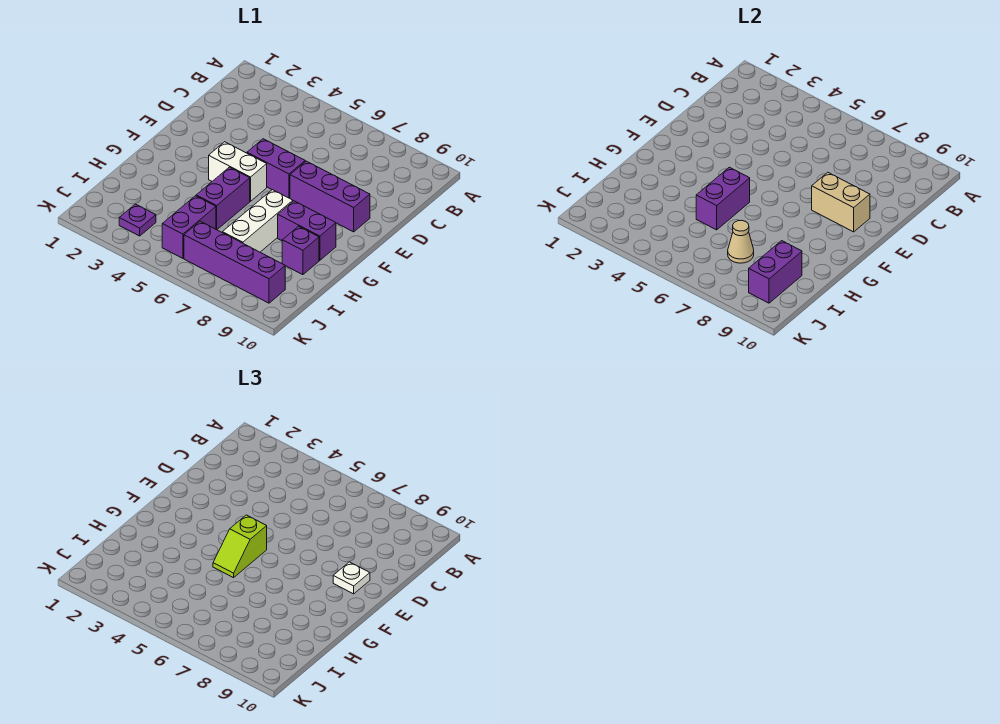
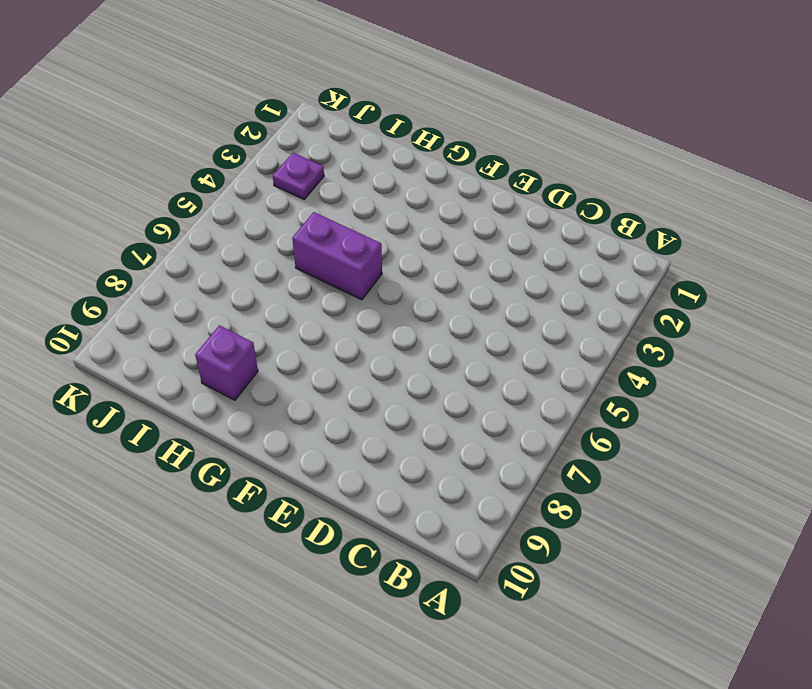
none -> purple 1x2 brick [247,139,305,198]
none -> purple 1x3 brick [290,161,370,232]
none -> white 1x2 brick [209,142,267,201]

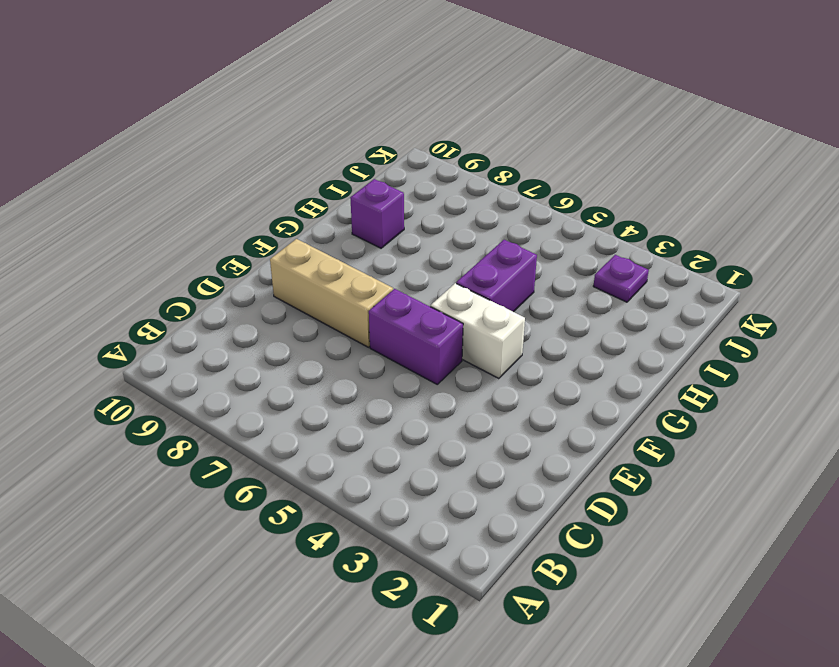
tan 1x3 brick [270,239,393,347] -> purple 1x3 brick [290,161,370,232]
none -> white 1x3 brick [222,190,293,252]
none -> purple 1x2 brick [278,201,336,260]
none -> purple 1x2 brick [162,196,216,258]

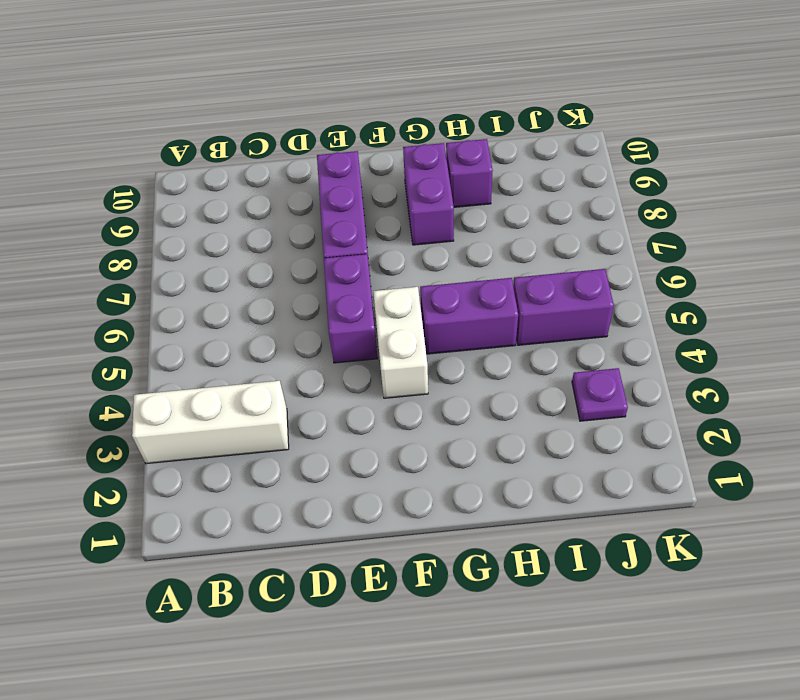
white 1x3 brick [132,381,289,464] -> white 1x3 brick moved to [222,190,293,252]
none -> purple 1x4 brick [184,221,285,303]
none -> tan 1x2 brick [812,172,870,232]
none -> purple 1x2 brick [696,167,750,230]

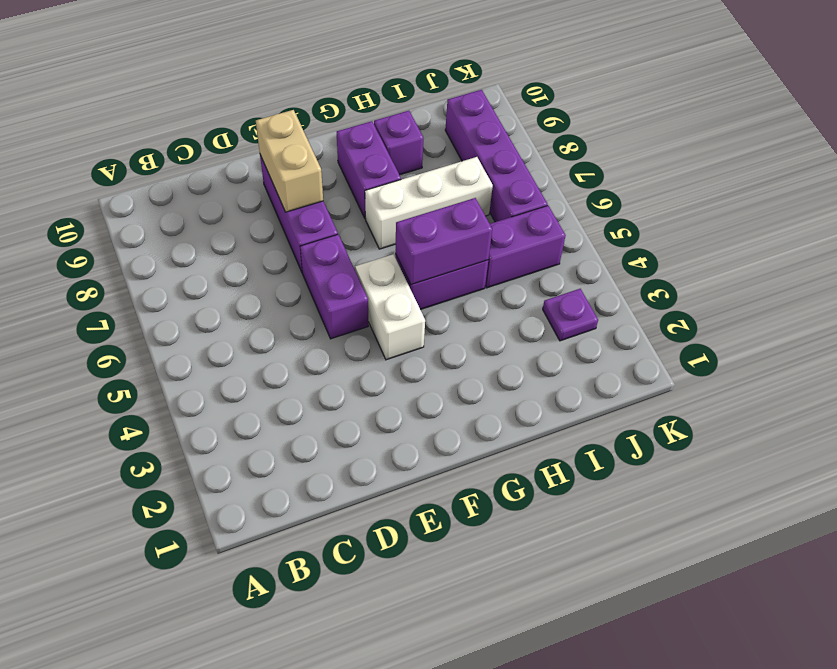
none -> tan 1x1 cone [728,220,754,263]
none -> purple 1x2 brick [749,241,802,303]
none -> white 1x1 plate [333,562,370,594]

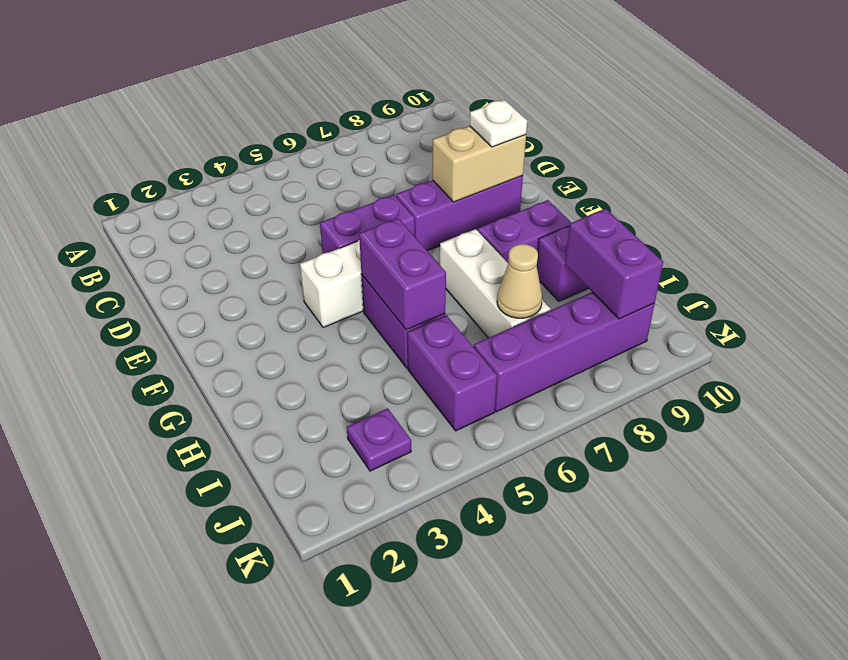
none -> lime 1x2 slope [213,515,267,578]

